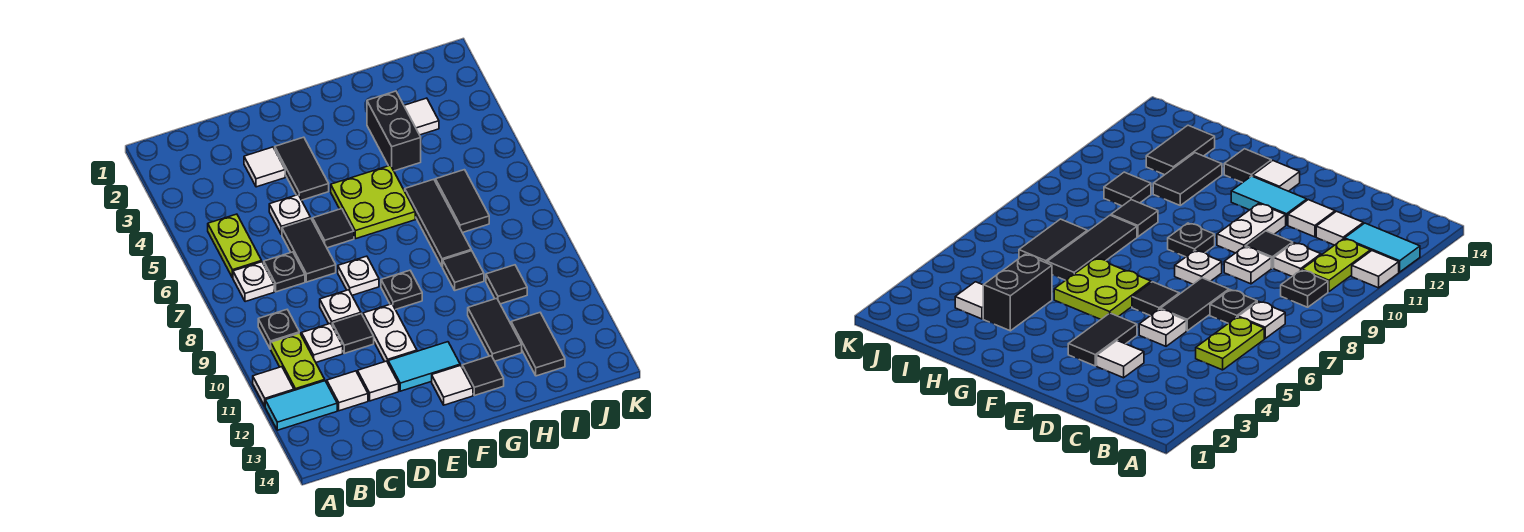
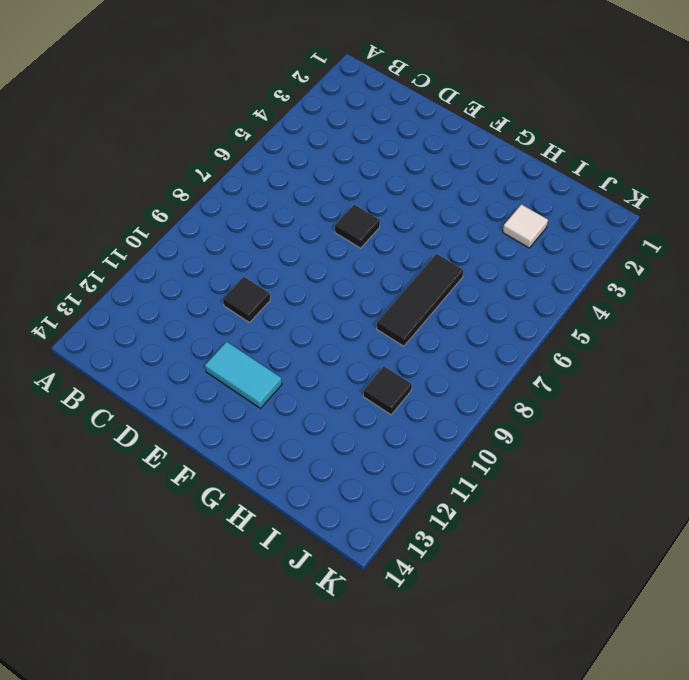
none -> white 1x1 tile [253,367,294,406]
none -> cyan 1x2 tile [265,381,337,430]
none -> lime 1x2 plate [208,214,262,278]
none -> white 1x1 plate [233,262,274,302]

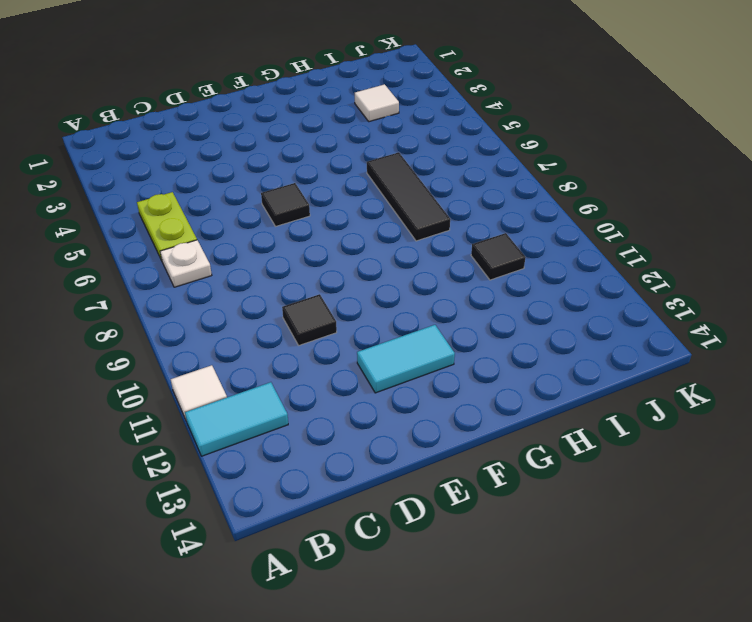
none -> black 1x1 plate [258,310,299,349]
none -> lime 1x2 plate [271,333,325,390]
none -> black 1x1 plate [264,252,305,292]
none -> white 1x1 plate [302,323,343,362]

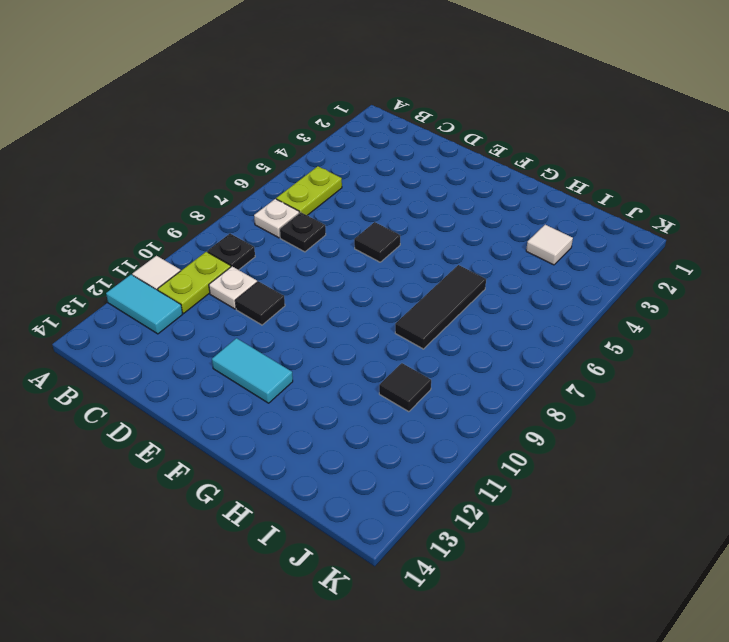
none -> white 1x1 tile [327,371,368,411]
none -> white 1x1 tile [244,147,285,187]
none -> white 1x1 plate [269,195,310,234]
none -> black 1x2 tile [282,218,336,282]

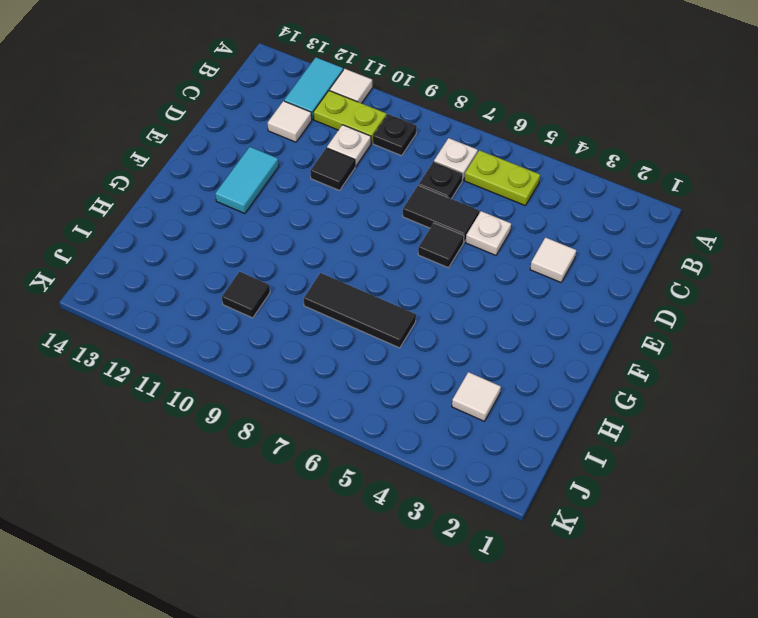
none -> white 1x1 plate [320,290,361,324]
none -> white 1x1 tile [358,361,399,401]
none -> black 1x2 tile [275,137,329,200]
none -> white 1x1 plate [338,256,379,295]

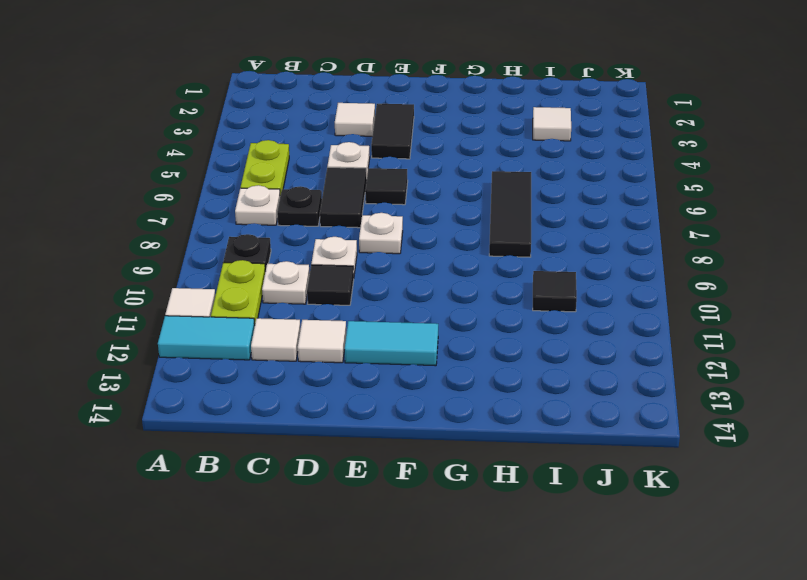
none -> white 1x2 plate [363,304,417,362]
none -> lime 2x2 plate [331,165,415,239]
none -> black 1x1 plate [381,270,422,310]
none -> white 1x1 tile [432,365,473,405]

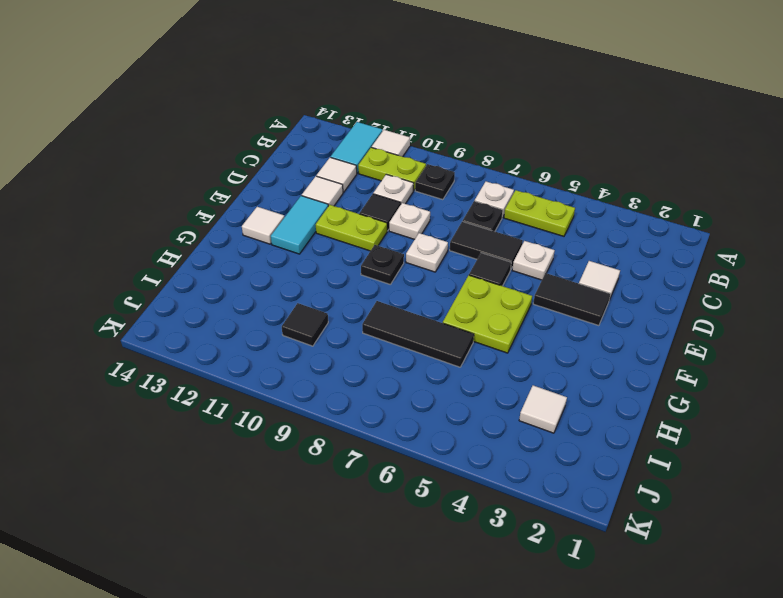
lime 1x2 plate [316,205,387,251] -> white 1x2 plate [363,304,417,362]
none -> black 1x1 tile [462,356,504,396]
none -> black 1x2 brick [367,91,421,171]
none -> black 1x1 tile [443,251,484,290]
none -> black 1x2 tile [468,298,522,361]

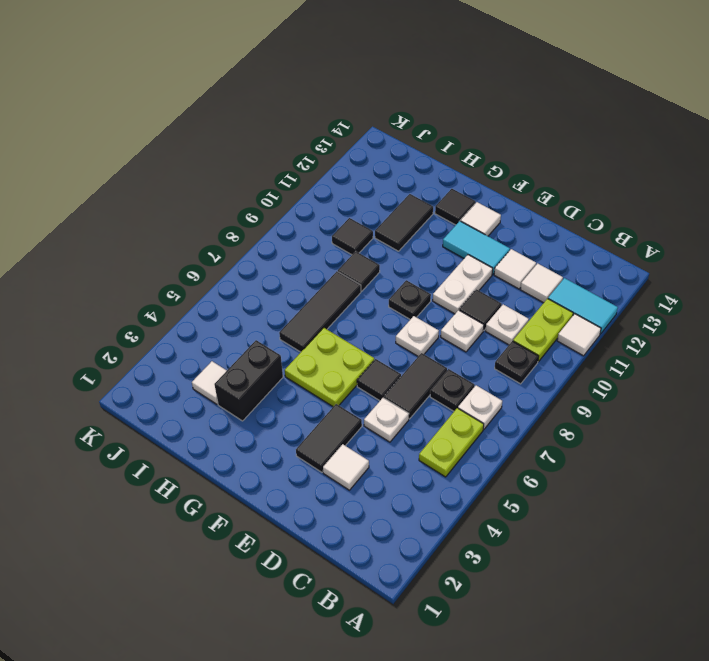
none -> black 1x2 tile [435,170,489,233]
none -> black 1x2 tile [511,313,565,376]

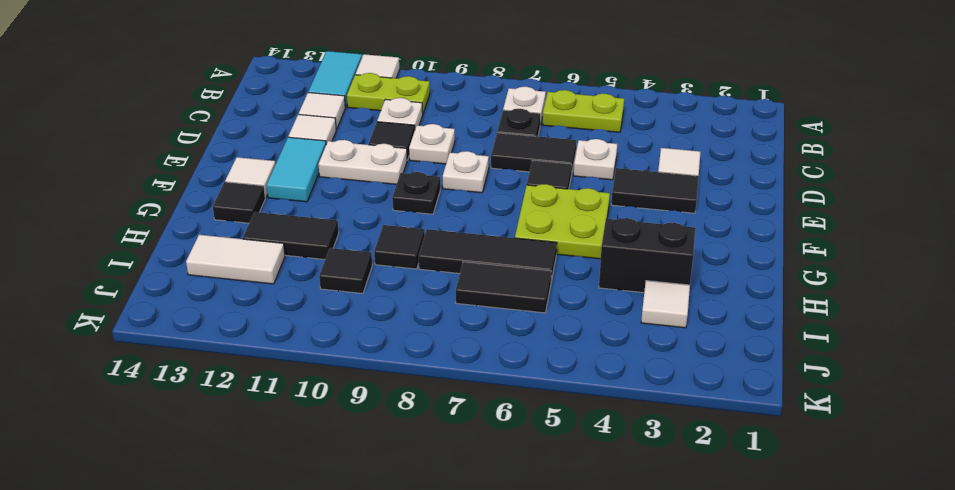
white 1x2 tile [186,235,285,284] -> black 1x2 tile [511,313,565,376]
none -> black 1x1 plate [258,310,299,349]

